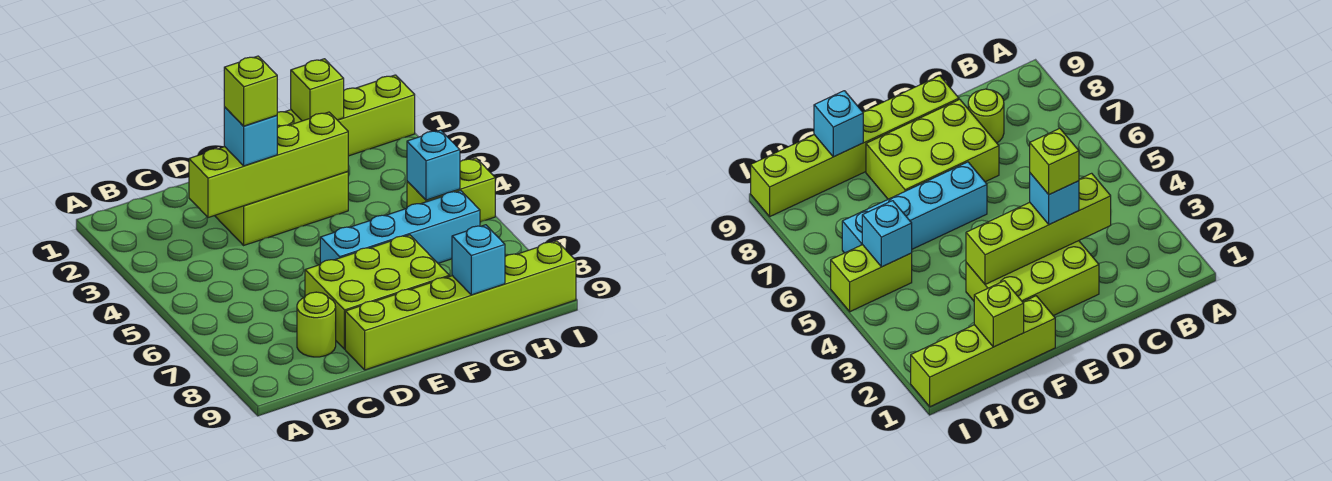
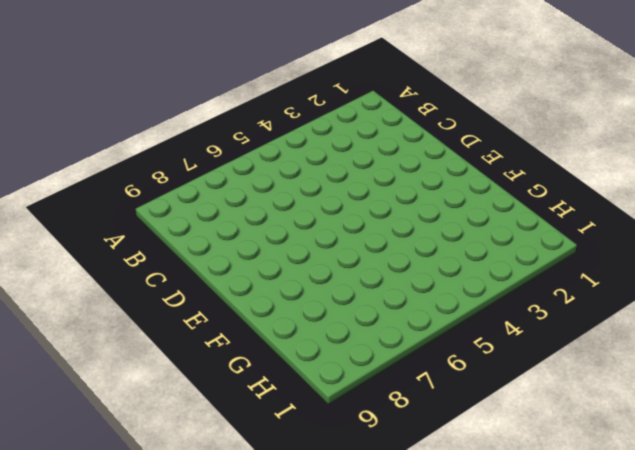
none -> lime 1x1 round brick [297,292,336,357]
none -> lime 2x3 brick [215,171,348,245]
none -> lime 2x3 brick [305,235,449,349]

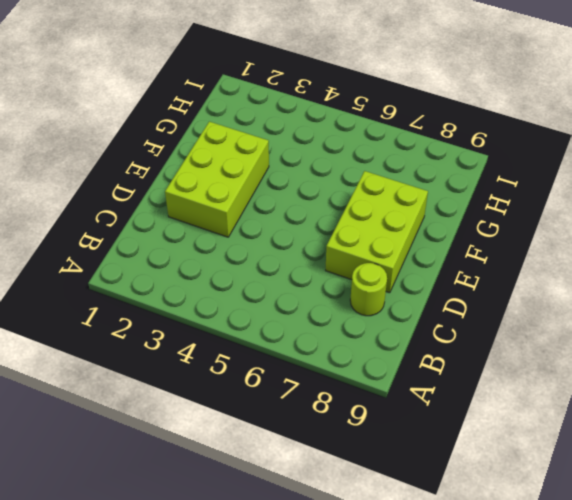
none -> lime 1x6 brick [345,241,576,370]
none -> cyan 1x4 brick [320,191,480,264]
none -> lime 1x4 brick [277,75,415,156]

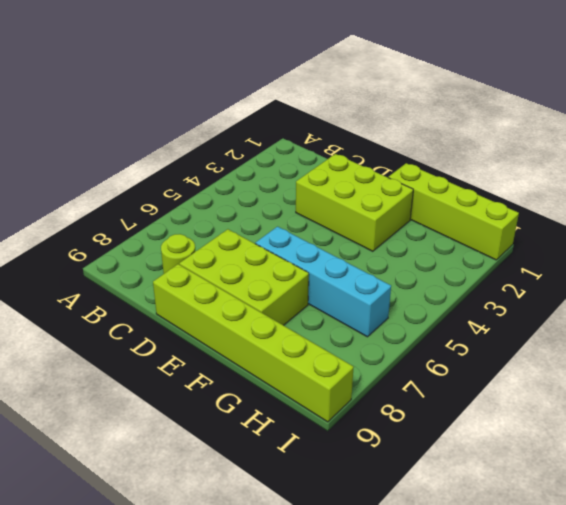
none -> lime 1x2 brick [407,158,495,222]
none -> lime 1x4 brick [189,112,348,218]
none -> lime 1x1 brick [291,59,344,121]

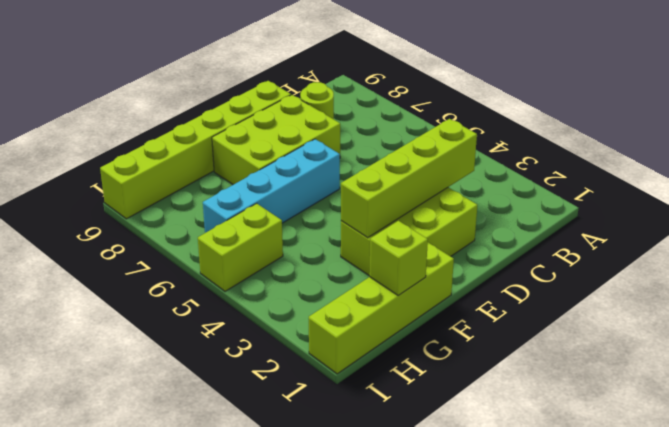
none -> cyan 1x1 brick [452,225,505,295]
none -> cyan 1x1 brick [407,130,460,200]
none -> cyan 1x1 brick [224,107,277,166]

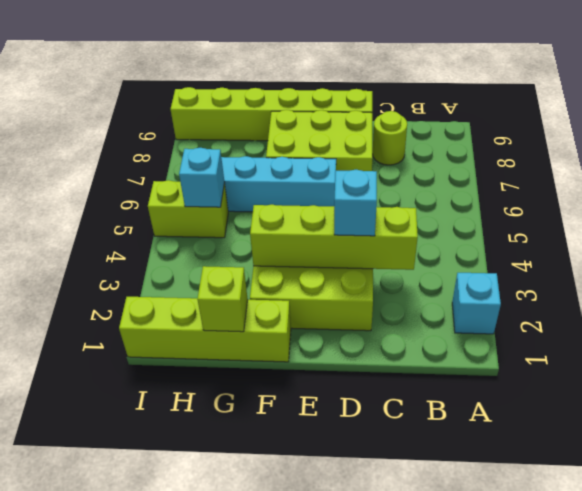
cyan 1x1 brick [452,273,501,334] -> cyan 1x1 brick moved to [452,225,505,295]
none -> lime 1x1 brick [224,56,277,126]

